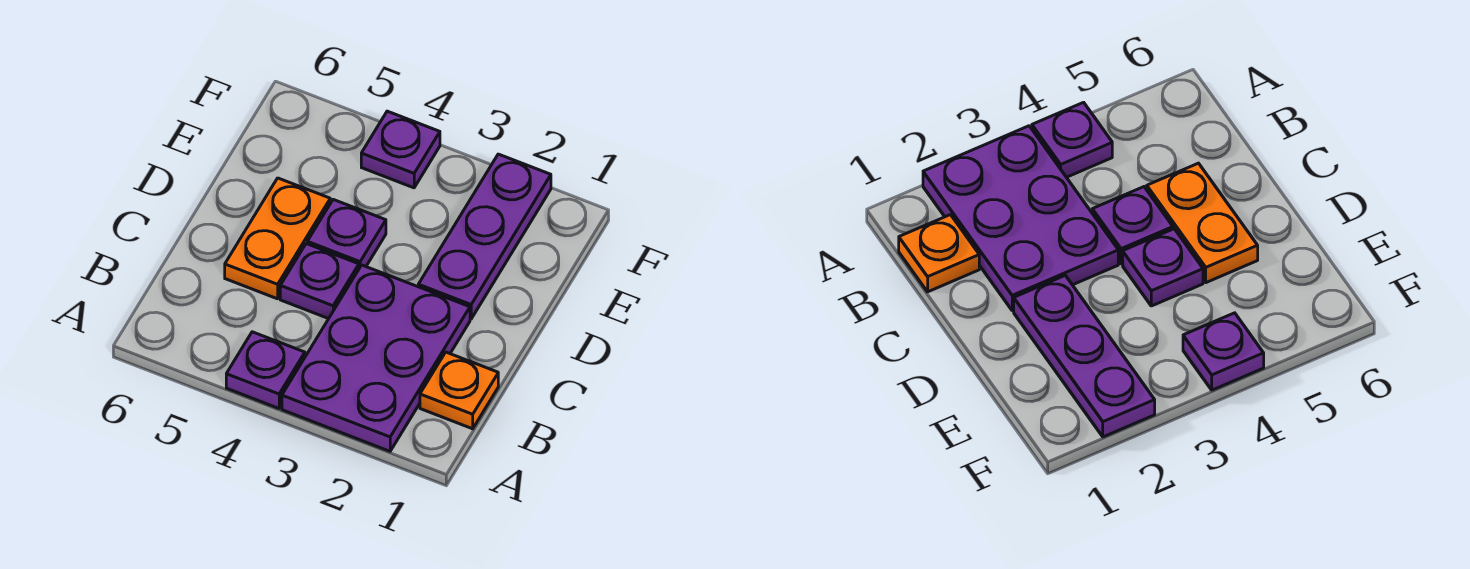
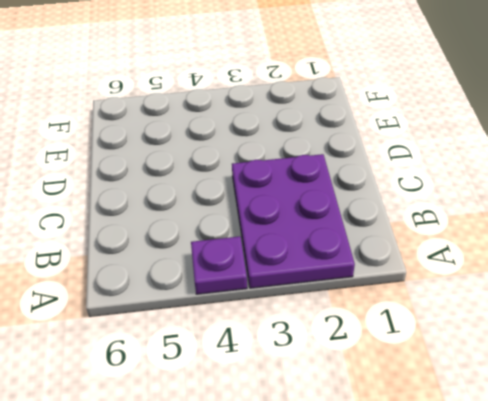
none -> orange 1x1 plate [420,352,498,429]
none -> purple 1x1 plate [280,244,359,319]

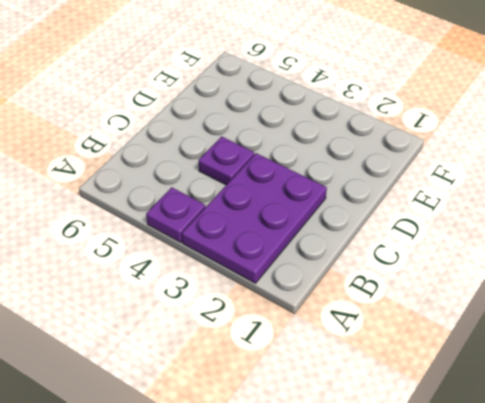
none -> orange 1x1 plate [420,352,498,429]
none -> orange 1x2 plate [225,178,330,299]

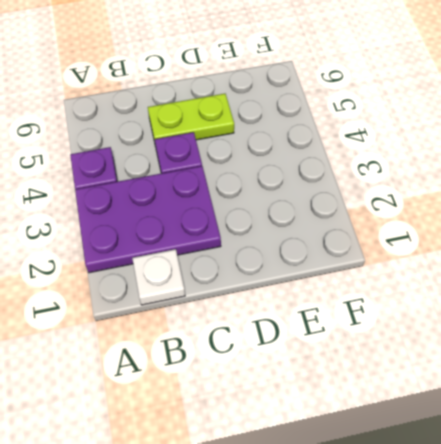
white 1x1 plate [132,249,185,305] -> orange 1x1 plate [420,352,498,429]
lime 1x2 plate [148,94,234,142] -> orange 1x2 plate [225,178,330,299]
none -> purple 1x3 plate [418,154,551,319]
none -> purple 1x1 plate [307,200,386,268]

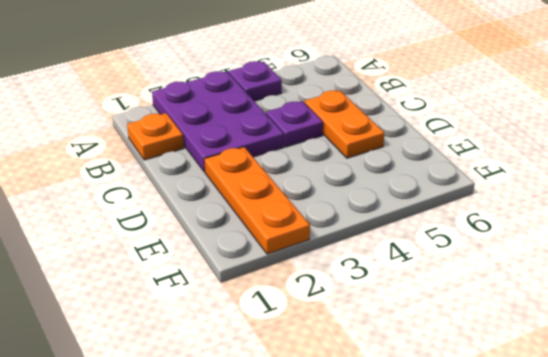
orange 1x3 plate [204,147,310,254] -> purple 1x3 plate [418,154,551,319]
none -> purple 1x1 plate [307,200,386,268]
none -> purple 1x1 plate [361,111,440,188]

